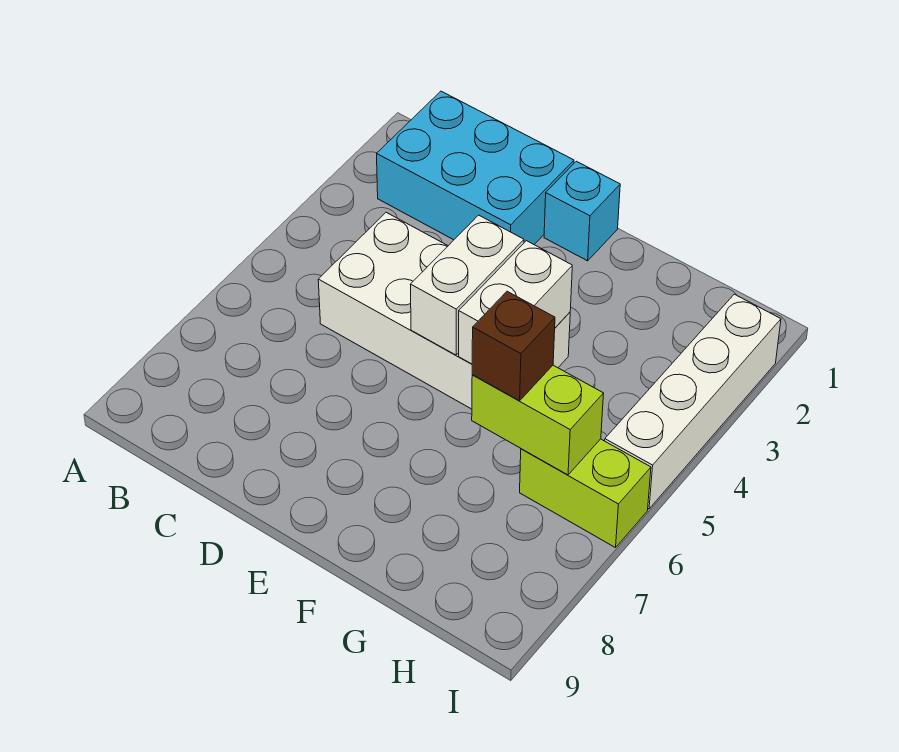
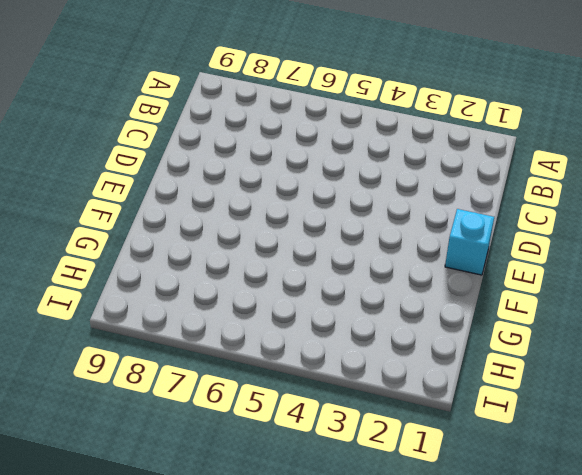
none -> cyan 2x3 brick [377,91,574,244]
none -> white 2x4 brick [318,212,570,409]

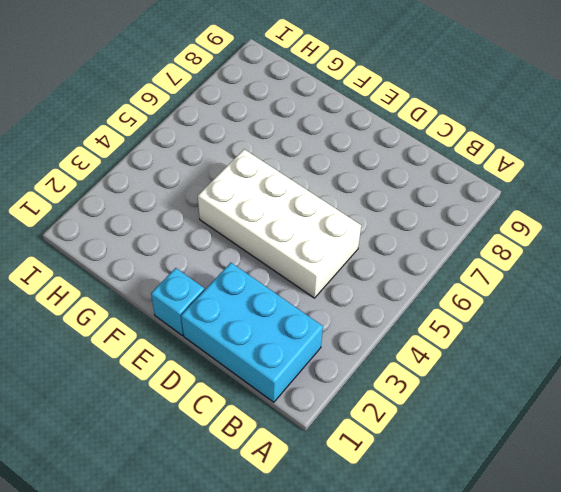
none -> lime 1x2 brick [520,439,651,548]
none -> white 1x4 brick [605,294,781,509]

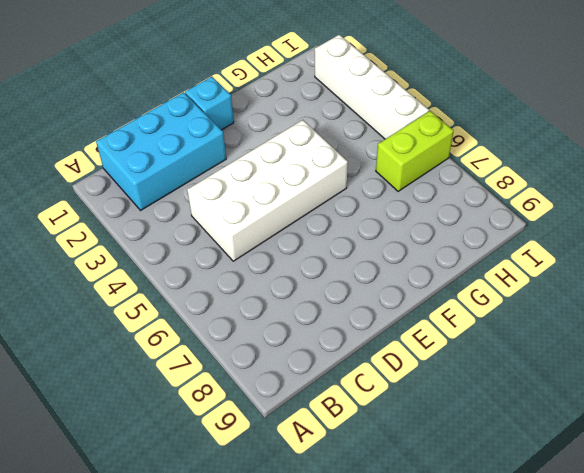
none -> white 1x2 brick [410,215,524,355]
none -> white 1x2 brick [459,241,572,364]

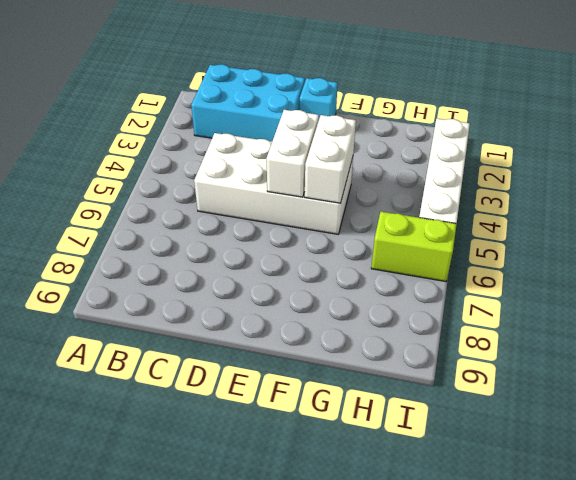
none -> lime 1x2 brick [472,365,604,475]
none -> brown 1x1 brick [472,291,555,401]

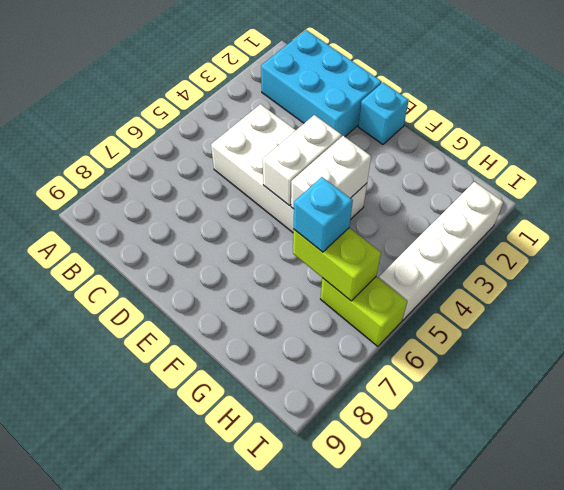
cyan 1x1 brick [294,177,353,252] -> brown 1x1 brick [472,291,555,401]

